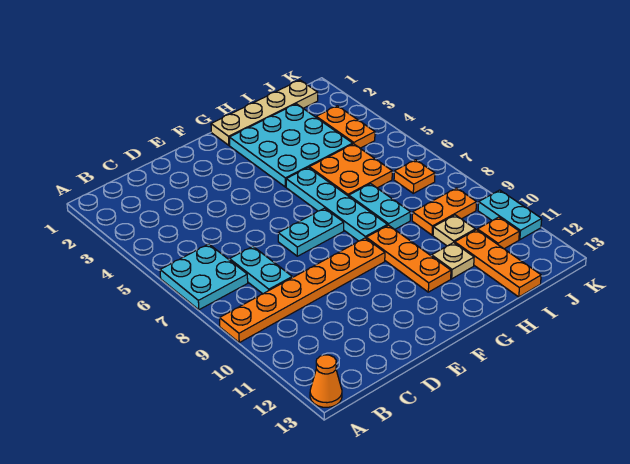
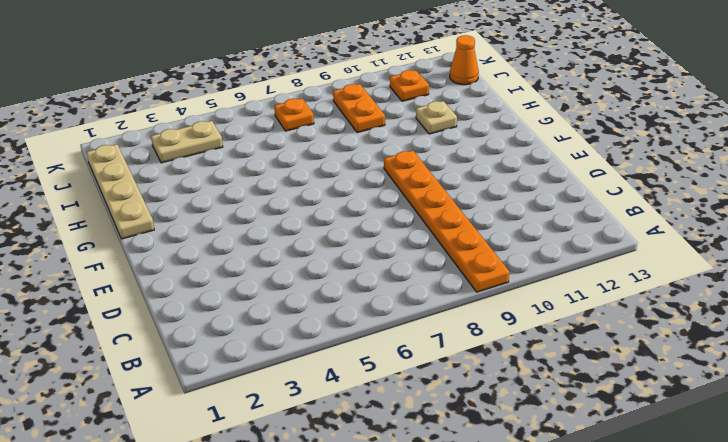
tan 1x2 plate [151,121,223,163] -> orange 1x2 plate [316,106,375,148]
orange 1x1 cone [450,35,479,85] -> orange 1x1 cone moved to [310,355,342,407]
none -> cyan 2x2 plate [160,244,248,310]
none -> cyan 1x2 plate [230,246,292,294]
none -> cyan 1x2 plate [278,208,344,256]

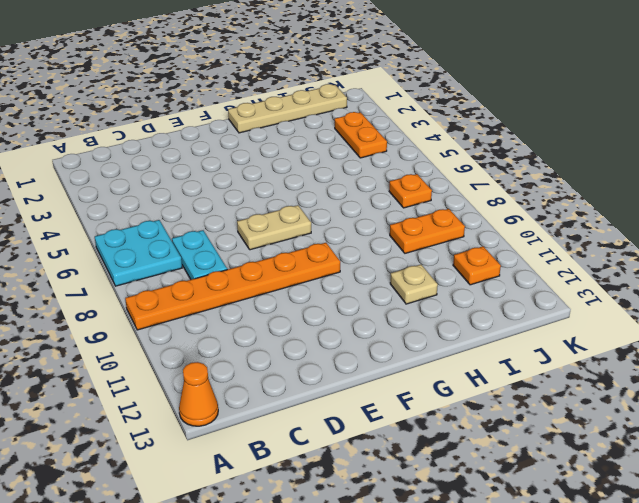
tan 1x2 plate [237,205,311,250] -> cyan 1x2 plate [278,208,344,256]
none -> cyan 3x3 plate [229,104,353,187]
none -> cyan 1x4 plate [286,167,387,241]
none -> orange 1x3 plate [366,225,451,292]

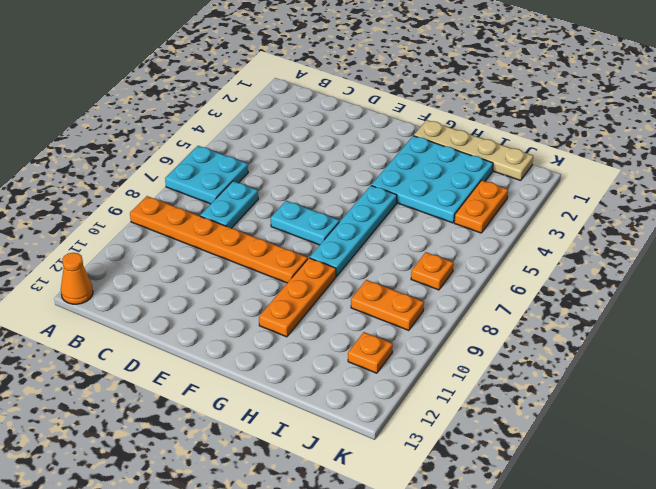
none -> orange 2x2 plate [309,144,392,196]
none -> cyan 1x2 plate [349,184,410,229]
none -> tan 1x1 plate [432,243,474,279]

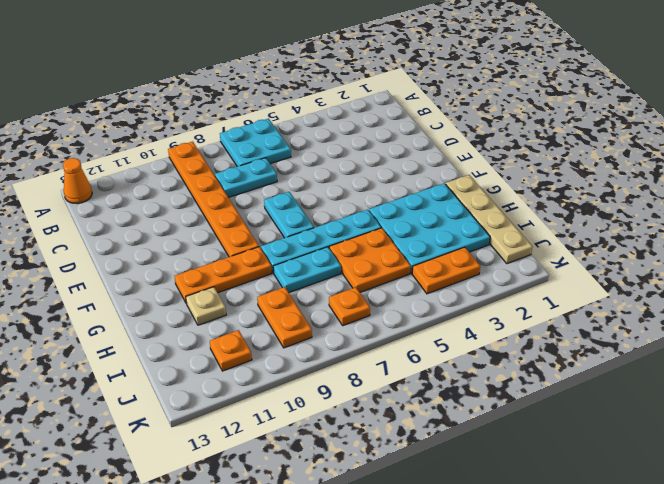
none -> tan 1x1 plate [433,215,475,246]
none -> orange 1x3 plate [455,230,541,297]
none -> cyan 1x2 plate [478,190,542,240]

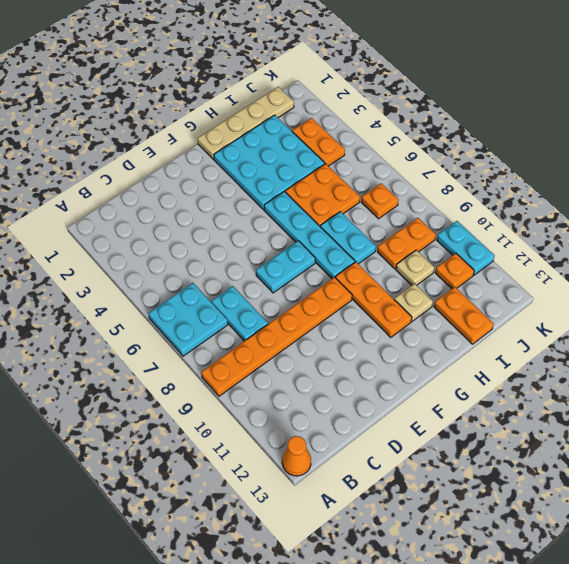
orange 1x2 plate [434,287,494,344] -> orange 1x3 plate [455,230,541,297]

